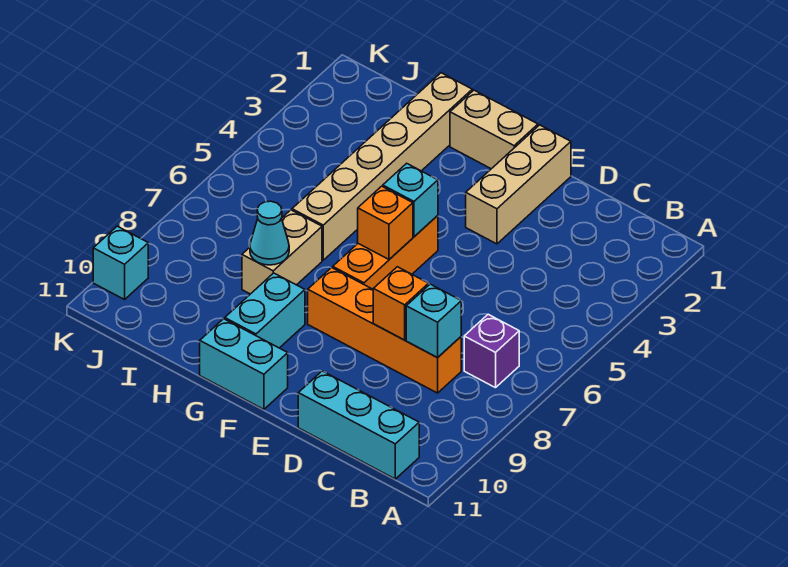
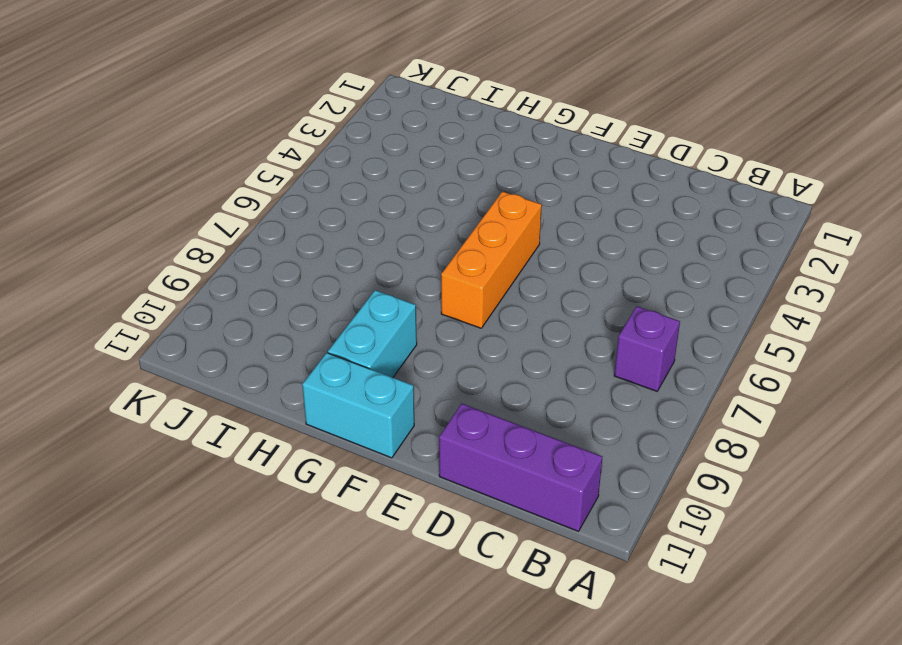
purple 1x3 brick [439,403,602,531] -> cyan 1x3 brick [298,371,419,479]
none -> orange 1x4 brick [308,268,461,393]
none -> tan 1x3 brick [466,125,571,244]
none -> tan 1x2 brick [450,90,538,169]

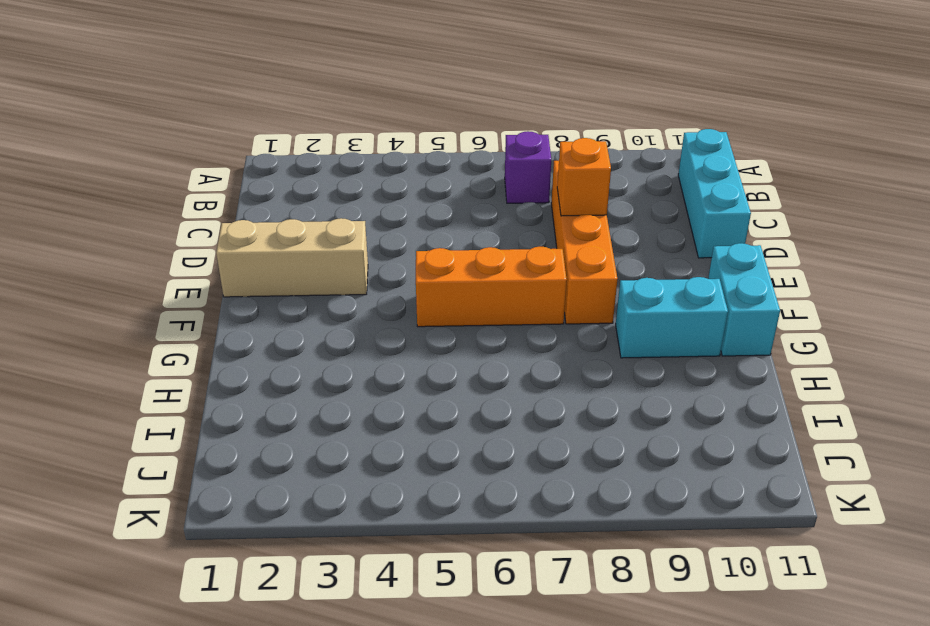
none -> tan 1x2 brick [450,90,538,169]
none -> tan 1x6 brick [292,73,472,260]
none -> tan 1x2 brick [242,210,322,294]

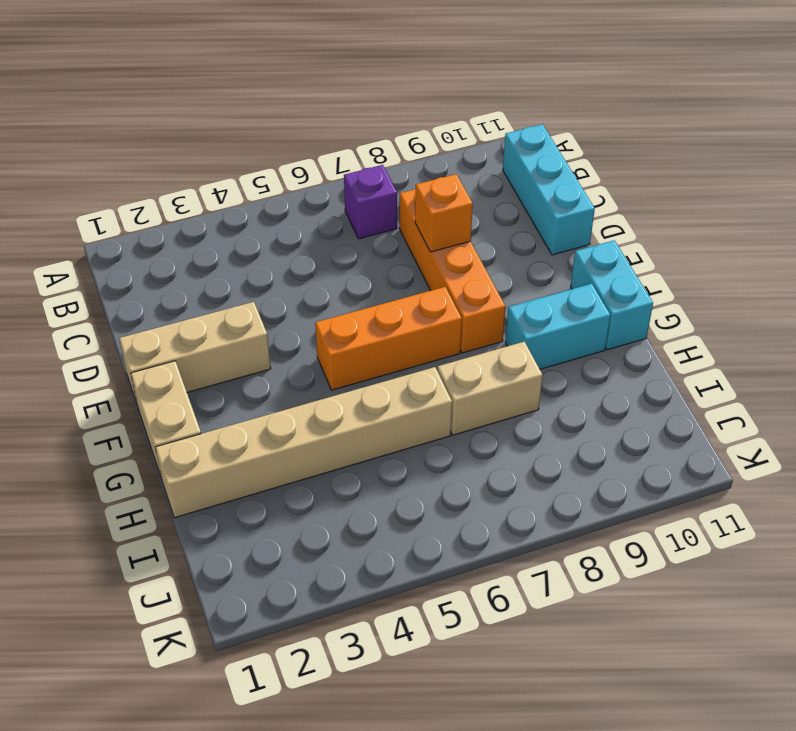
none -> cyan 1x1 brick [93,226,148,300]
none -> cyan 1x1 brick [406,284,461,358]
none -> cyan 1x1 brick [383,163,438,237]

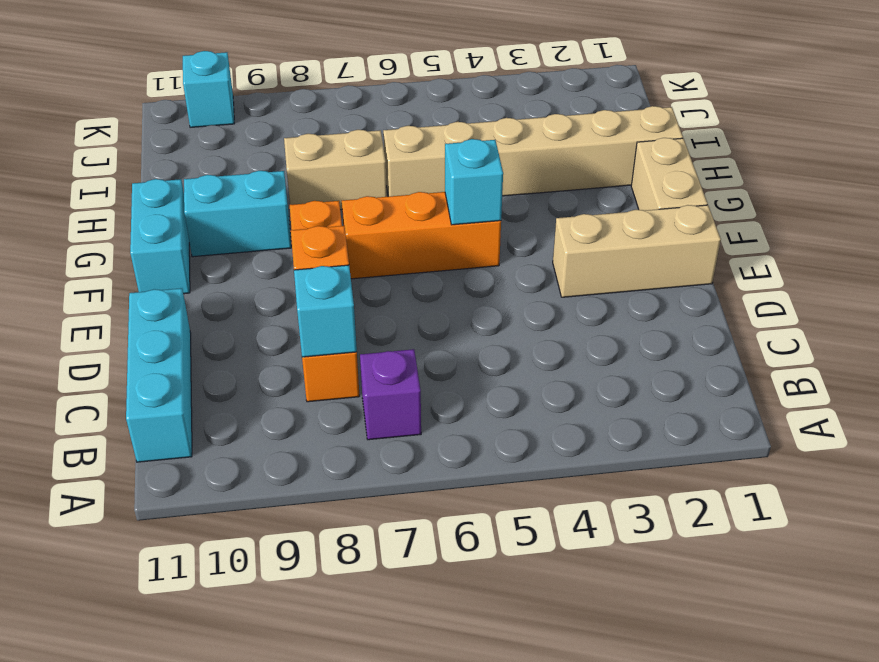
none -> orange 1x1 brick [358,186,413,259]
none -> cyan 1x1 cone [250,201,289,265]

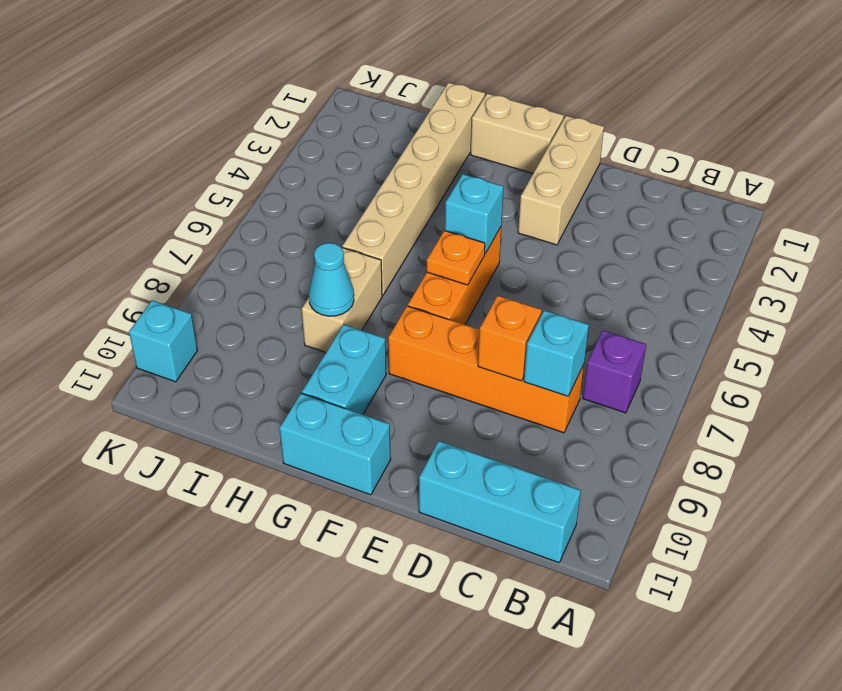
orange 1x1 plate [427,230,485,285] -> orange 1x1 brick [358,186,413,259]

